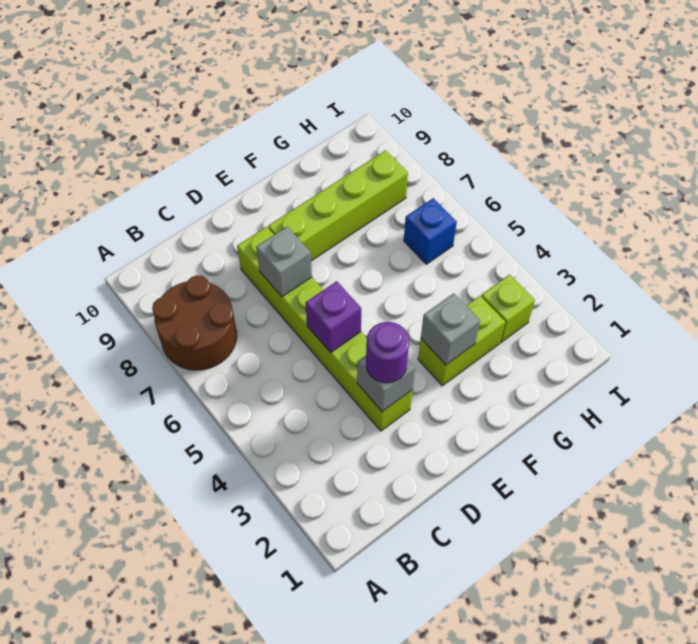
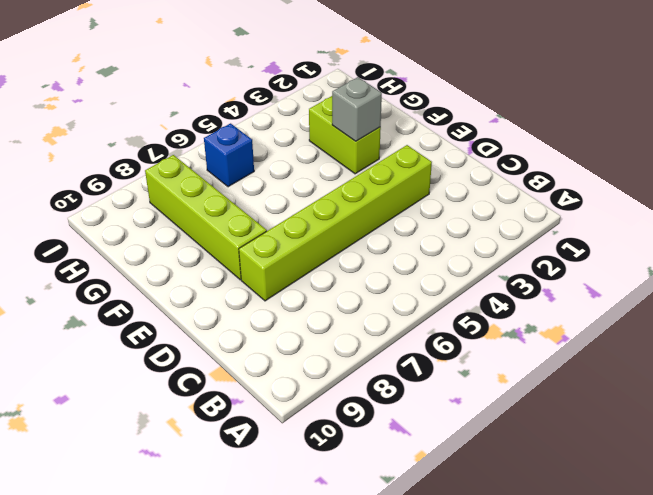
none -> brown 2x2 round brick [152,275,237,370]
none -> lime 1x1 brick [481,275,535,342]

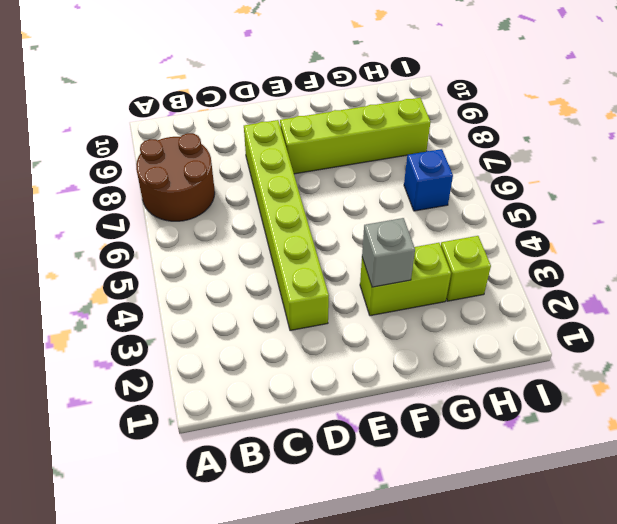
none -> grey 1x1 brick [357,356,415,411]
none -> purple 1x1 brick [305,281,361,353]

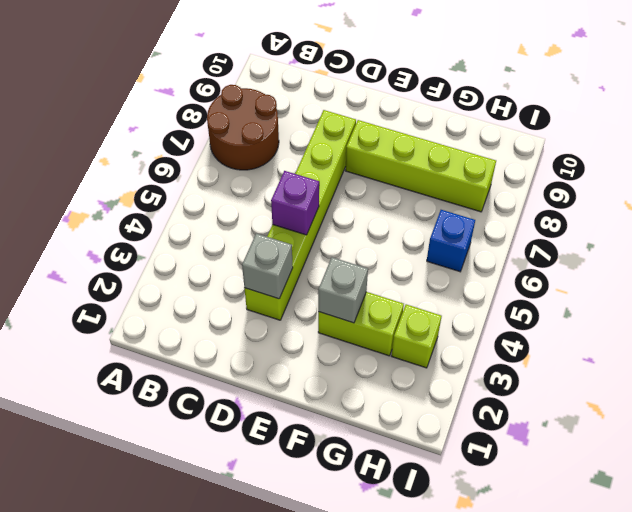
none -> grey 1x1 brick [256,227,312,297]
none -> purple 1x1 round brick [366,322,409,383]

